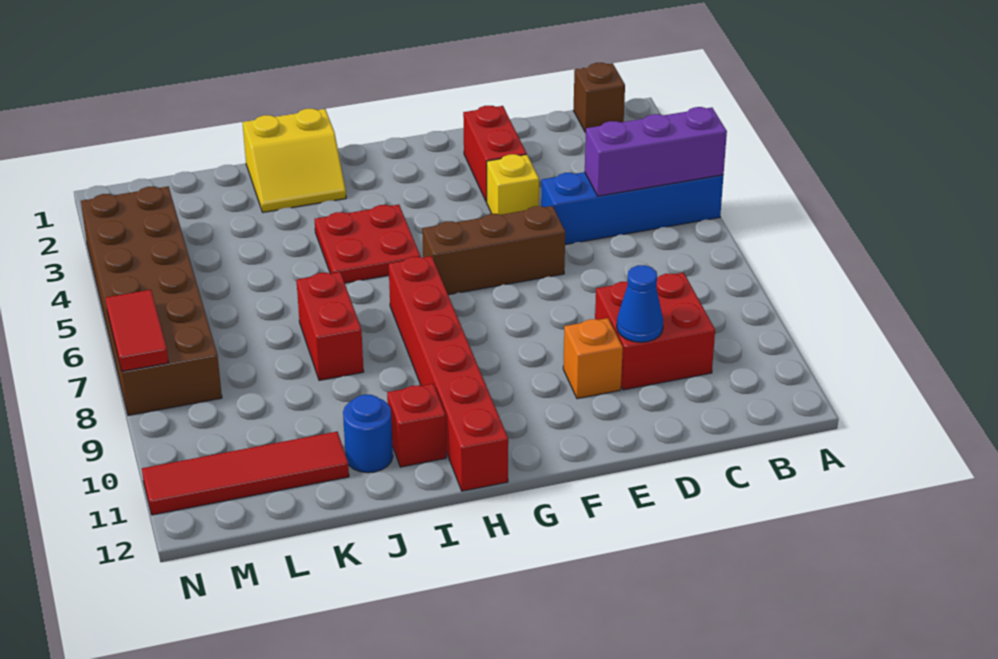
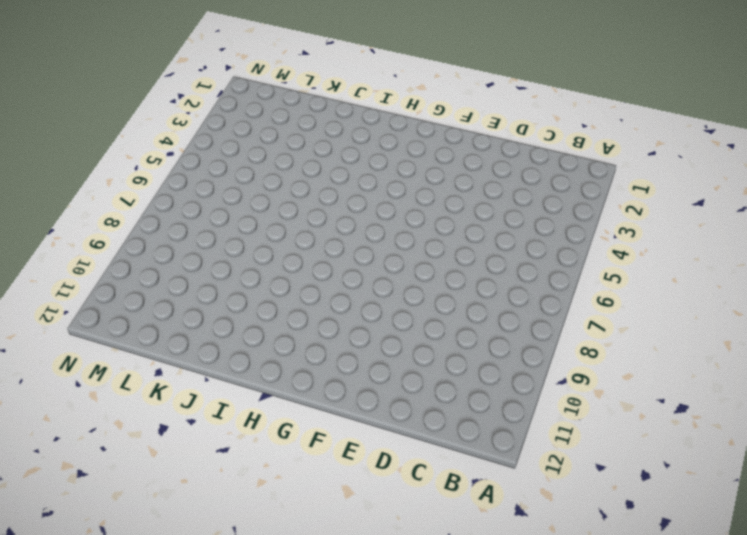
none -> blue 1x4 brick [541,172,723,245]
none -> brown 1x1 brick [573,63,625,132]
none -> red 2x2 brick [595,273,715,390]

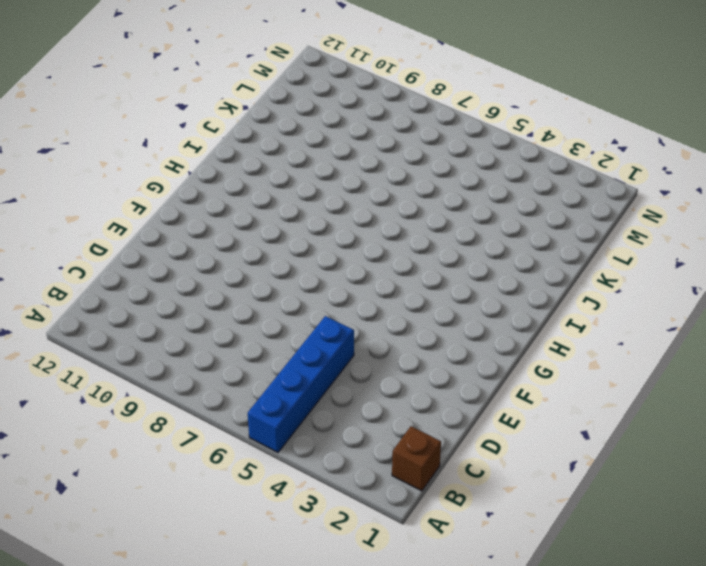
none -> red 2x2 brick [595,273,715,390]
none -> red 1x2 brick [463,106,527,202]
none -> yellow 1x1 brick [487,154,539,215]

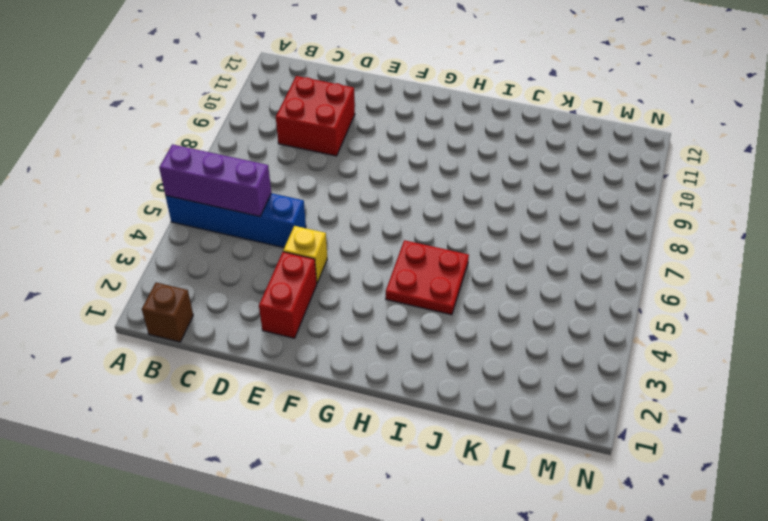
none -> brown 1x3 brick [422,206,565,295]
none -> orange 1x1 brick [563,318,623,399]
none -> red 1x6 brick [389,256,508,491]

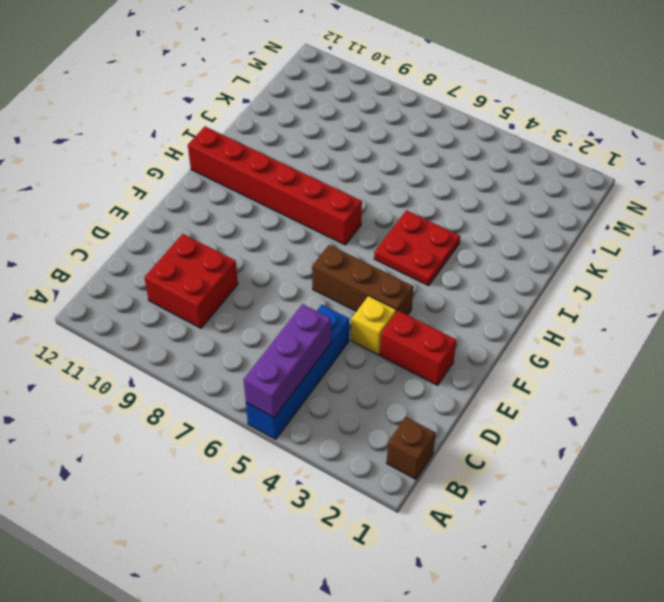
brown 1x3 brick [312,245,414,315] -> brown 1x3 brick turned to [422,206,565,295]
none -> orange 1x1 brick [563,318,623,399]
none -> yellow 2x2 slope [242,109,346,212]
none -> red 1x1 brick [387,384,446,467]

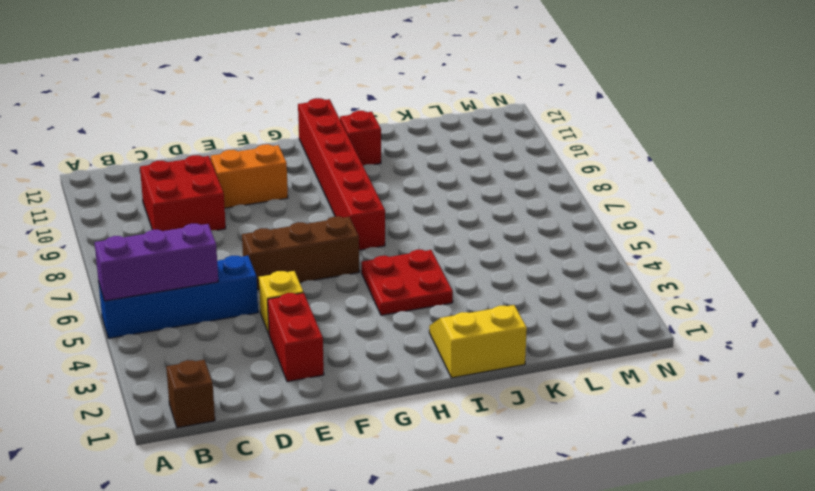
orange 1x2 brick [211,144,288,208] -> orange 1x1 brick [563,318,623,399]
none -> red 1x2 brick [297,272,364,380]
none -> blue 1x1 round brick [343,395,393,473]
none -> red 1x4 tile [142,432,349,515]

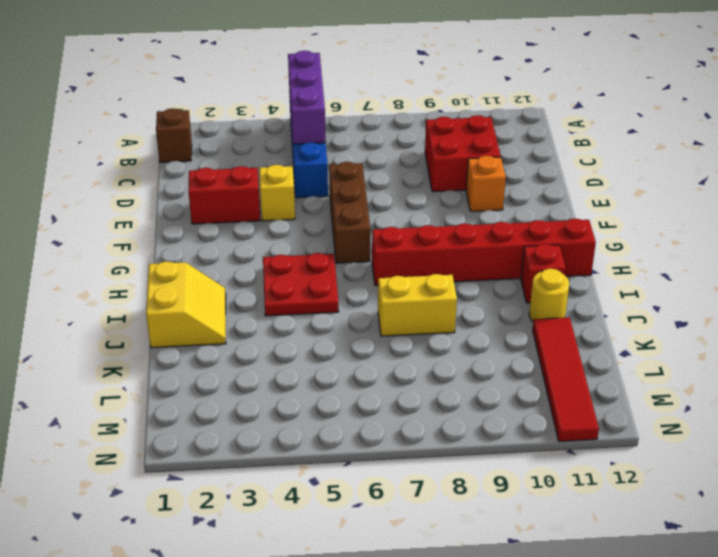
yellow 1x2 brick [378,274,457,336] -> red 1x2 brick [297,272,364,380]
yellow 1x1 round brick [529,268,569,321] -> blue 1x1 round brick [343,395,393,473]
none -> brown 2x6 brick [81,187,222,415]
none -> blue 1x1 cone [617,265,663,342]
none -> red 1x2 tile [106,290,169,371]

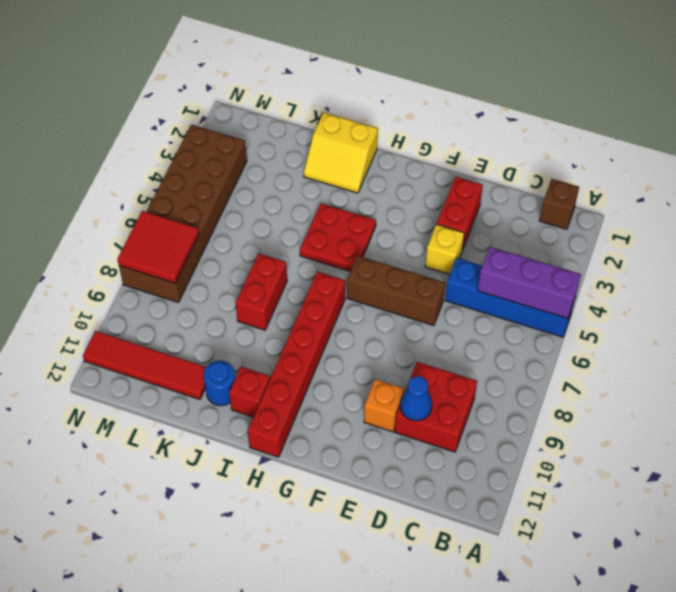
red 2x2 tile [117,211,199,283] -> red 1x2 tile [106,290,169,371]

